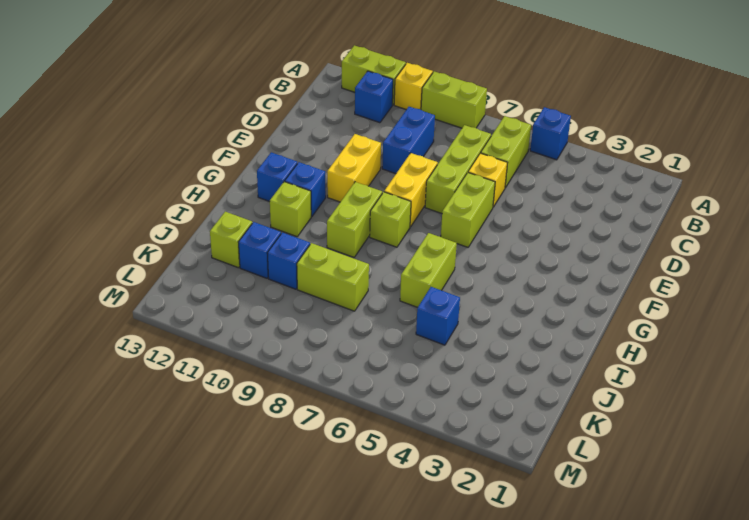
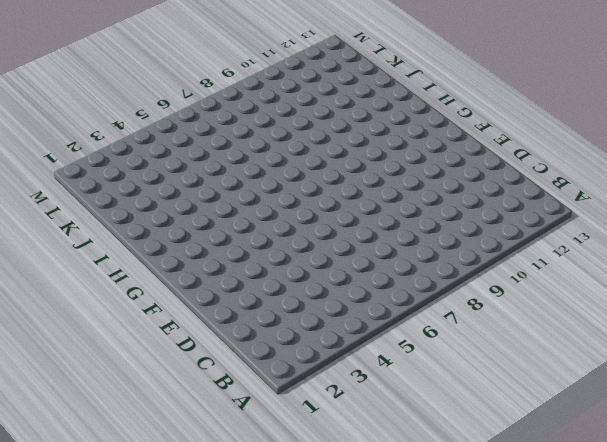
none -> blue 1x1 brick [530,107,571,160]
none -> lime 1x2 brick [421,71,487,128]
none -> yellow 1x1 brick [394,63,433,110]

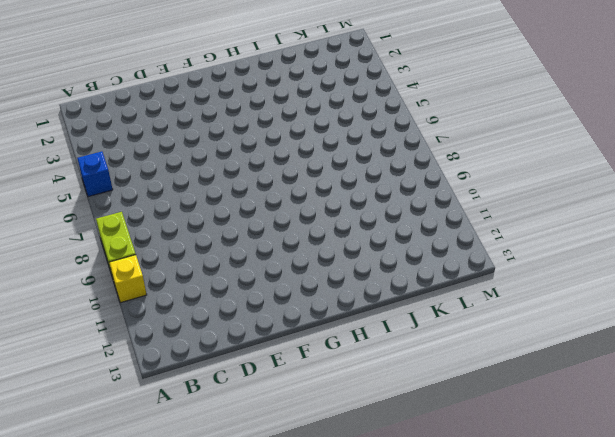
none -> lime 1x2 brick [342,45,406,105]
none -> lime 1x2 brick [481,116,531,188]
none -> blue 1x1 brick [355,71,393,123]

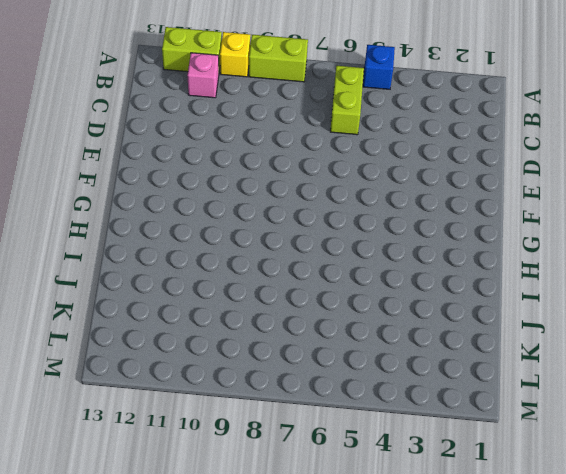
pink 1x1 brick [188,53,219,98] -> blue 1x1 brick [355,71,393,123]
none -> lime 1x3 brick [425,125,491,213]
none -> blue 1x2 brick [382,107,435,174]
none -> yellow 1x1 brick [468,153,507,207]

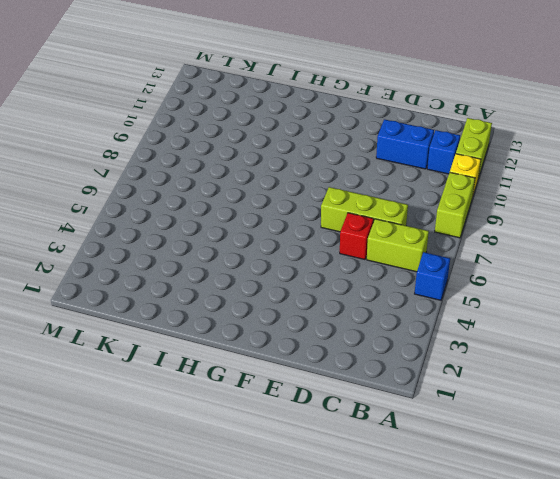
blue 1x2 brick [376,119,434,169] -> blue 1x2 brick moved to [382,107,435,174]
red 1x1 brick [340,213,374,260] -> yellow 1x1 brick [468,153,507,207]
none -> lime 1x2 brick [441,173,495,247]
none -> yellow 1x2 brick [384,153,438,227]
none -> yellow 1x2 brick [327,134,381,202]

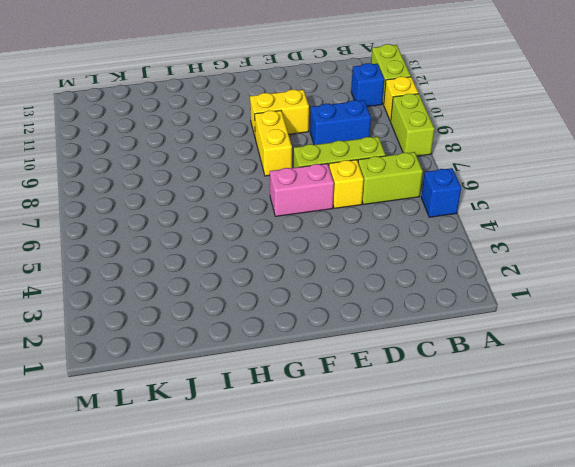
pink 1x2 brick [270,164,334,216] -> lime 1x2 brick [441,173,495,247]
yellow 1x2 brick [255,111,292,176] -> yellow 1x2 brick turned to [384,153,438,227]
none -> lime 1x1 brick [370,192,411,247]
none -> lime 1x2 brick [327,182,382,257]
none -> blue 1x1 brick [285,162,326,217]

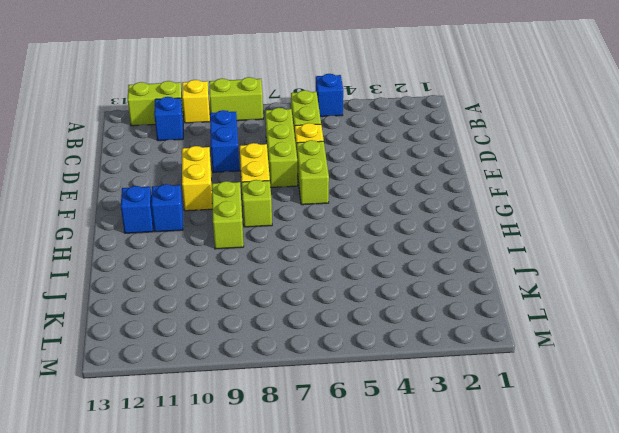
none -> lime 1x2 brick [400,233,457,307]
none -> lime 1x1 brick [270,182,311,237]
none -> blue 1x1 brick [416,287,460,345]

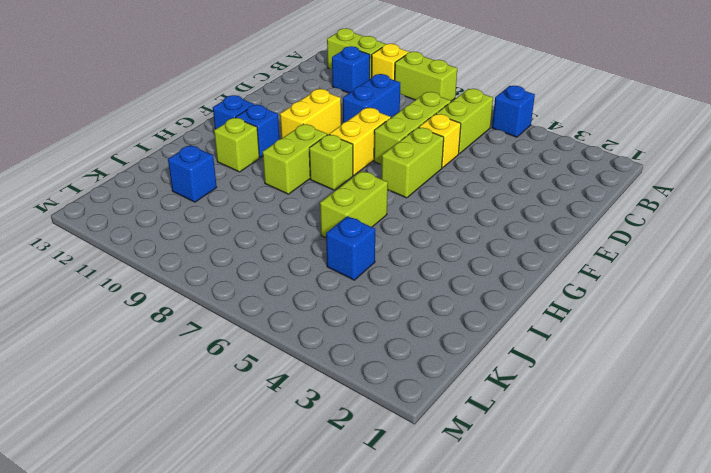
none -> lime 1x2 brick [297,243,369,311]
none -> blue 1x1 brick [267,232,310,289]
none -> lime 1x1 brick [210,212,252,268]

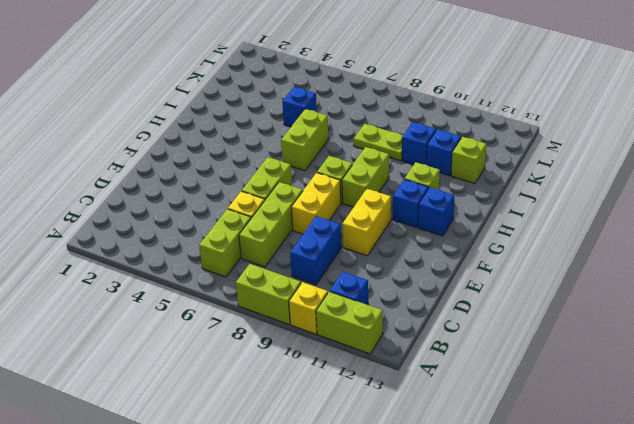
lime 1x2 plate [354,124,403,161] -> lime 1x2 brick [297,243,369,311]
none -> blue 1x1 brick [530,107,571,160]

